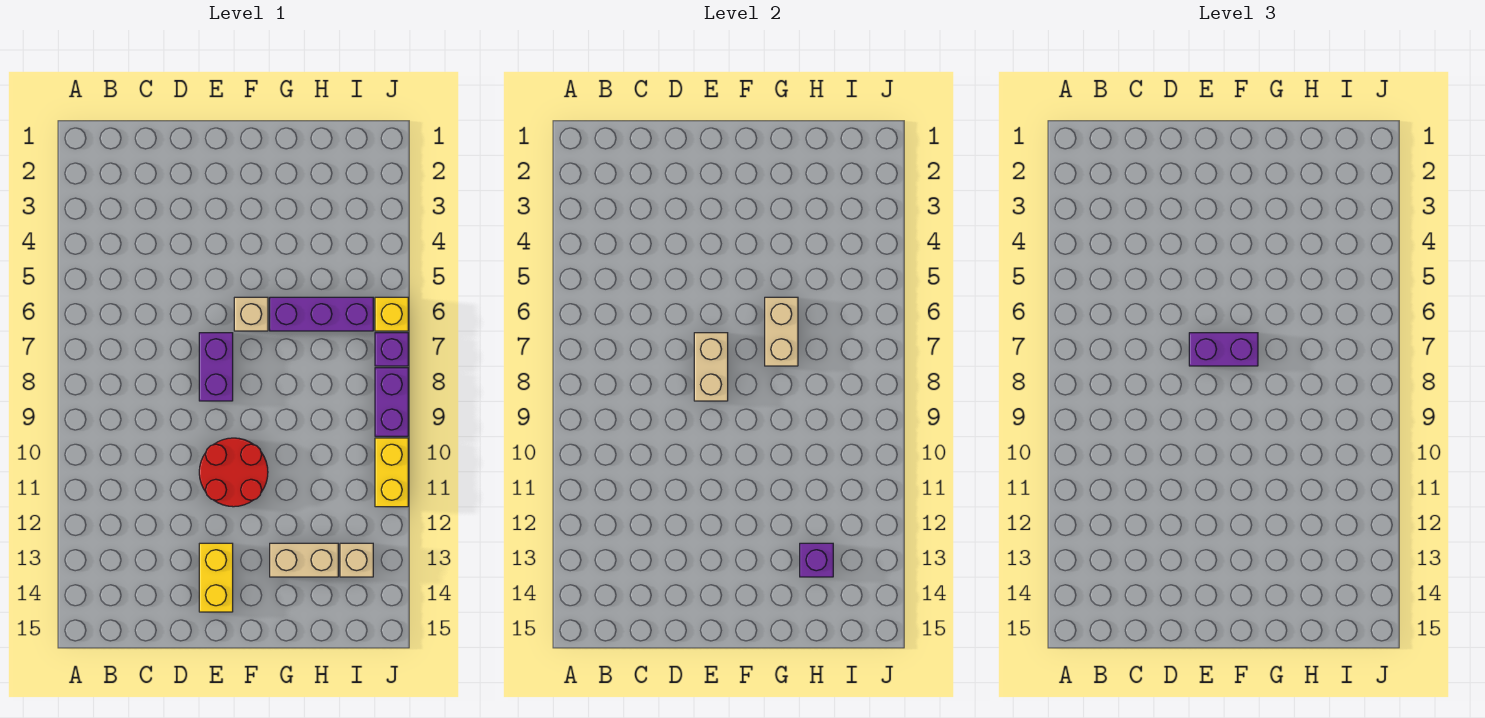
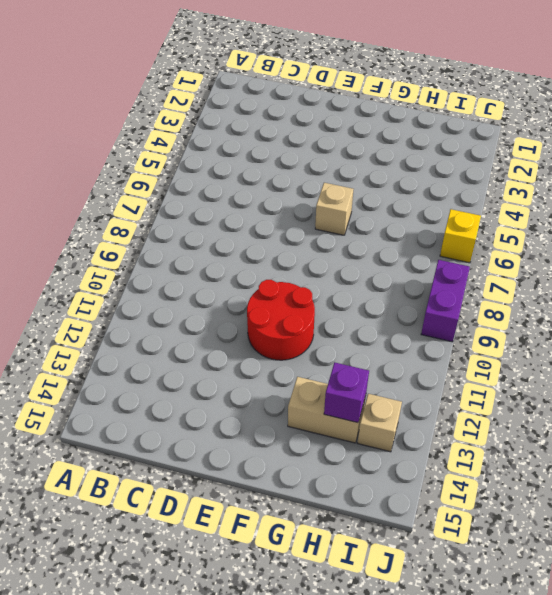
none -> purple 1x2 brick [199,333,233,401]
none -> yellow 1x2 brick [199,543,233,612]
none -> purple 1x3 brick [270,297,373,331]

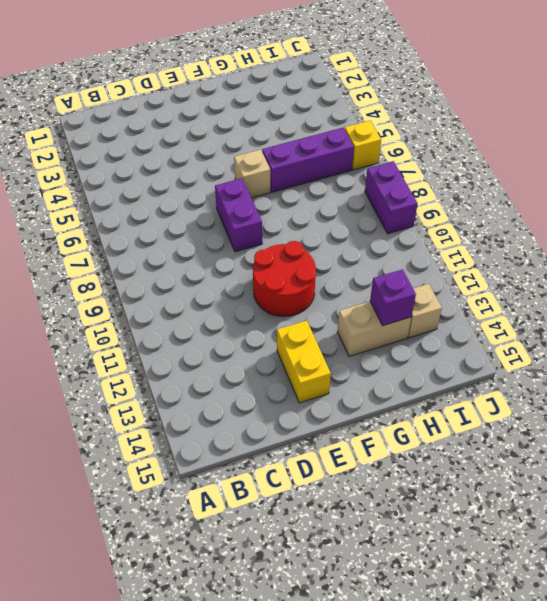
none -> purple 1x1 brick [375,333,408,366]
none -> yellow 1x2 brick [375,438,408,507]
none -> tan 1x2 brick [694,333,728,401]

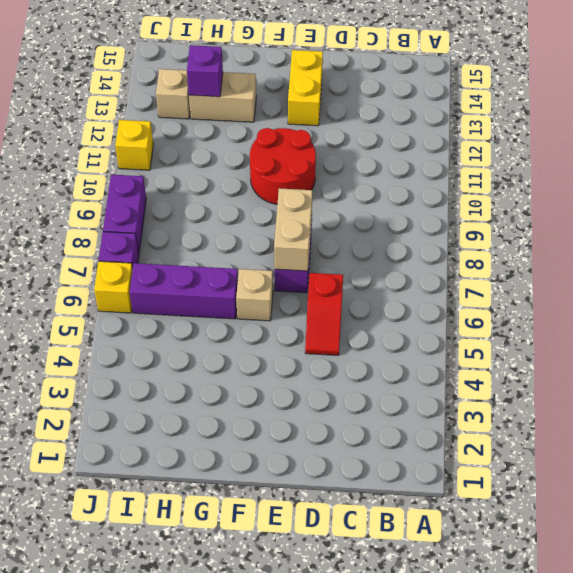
red 1x2 slope [305,273,343,355] -> none
yellow 1x1 brick [115,120,153,170] -> yellow 1x2 brick [375,438,408,507]
none -> tan 1x2 brick [765,297,798,366]
none -> purple 1x2 brick [1189,333,1258,366]

